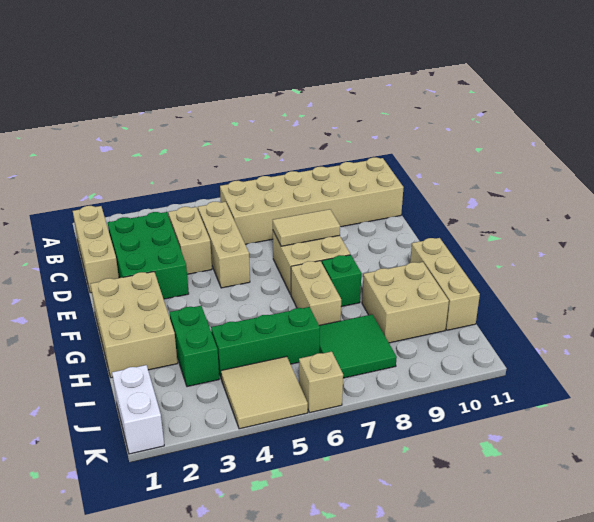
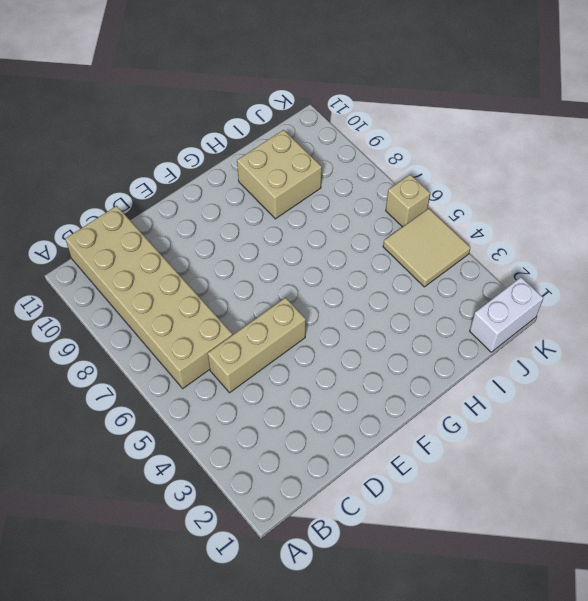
none -> tan 1x3 brick [73,206,119,293]
none -> green 2x3 brick [108,212,189,299]
none -> tan 1x2 brick [168,207,212,274]

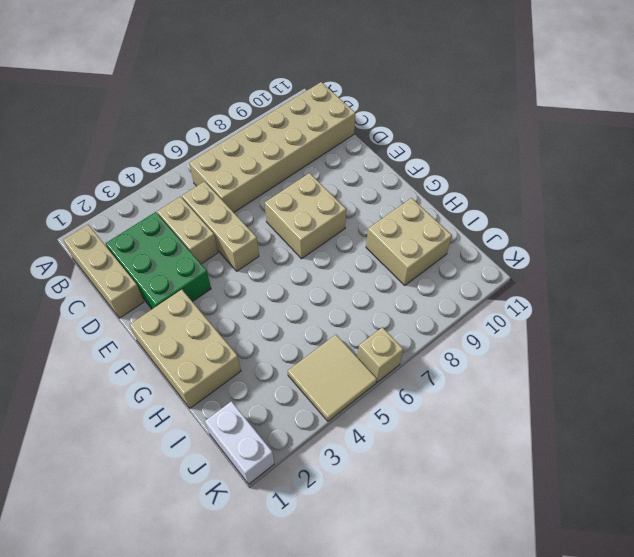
none -> tan 1x2 brick [291,261,341,325]
none -> green 1x1 brick [322,255,361,307]
none -> tan 1x3 brick [410,238,480,330]

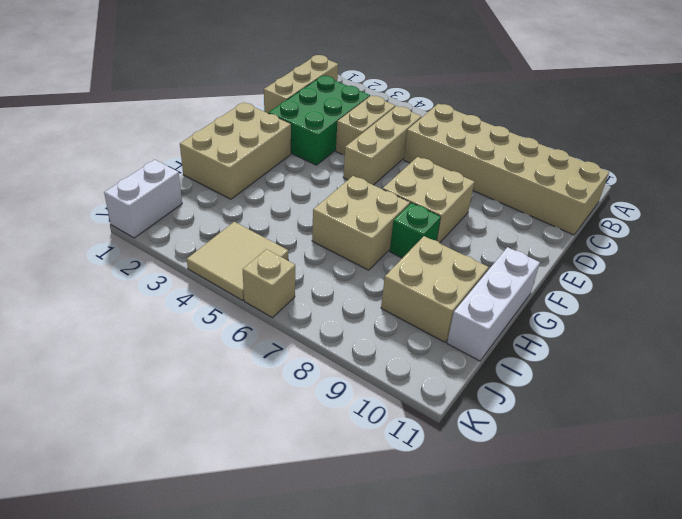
tan 2x2 brick [312,176,410,270] -> tan 1x2 brick [291,261,341,325]
white 1x3 brick [447,247,540,361] -> tan 1x3 brick [410,238,480,330]
none -> green 1x2 brick [169,306,219,387]
none -> green 1x3 brick [211,307,320,378]
none -> green 2x2 tile [319,315,397,378]

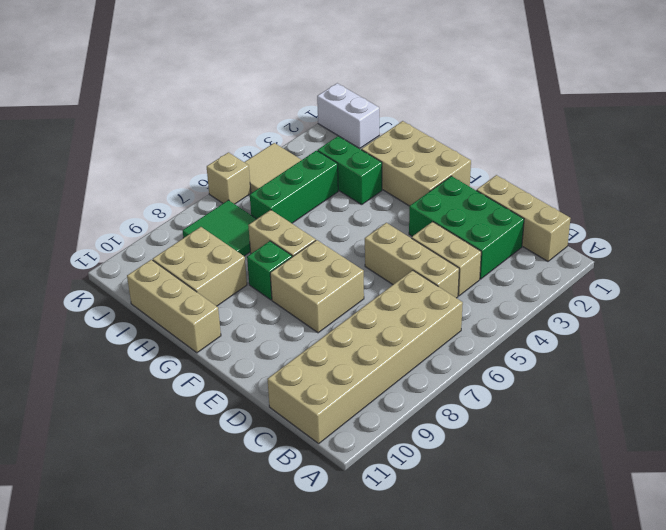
none -> tan 1x2 tile [273,209,340,246]

